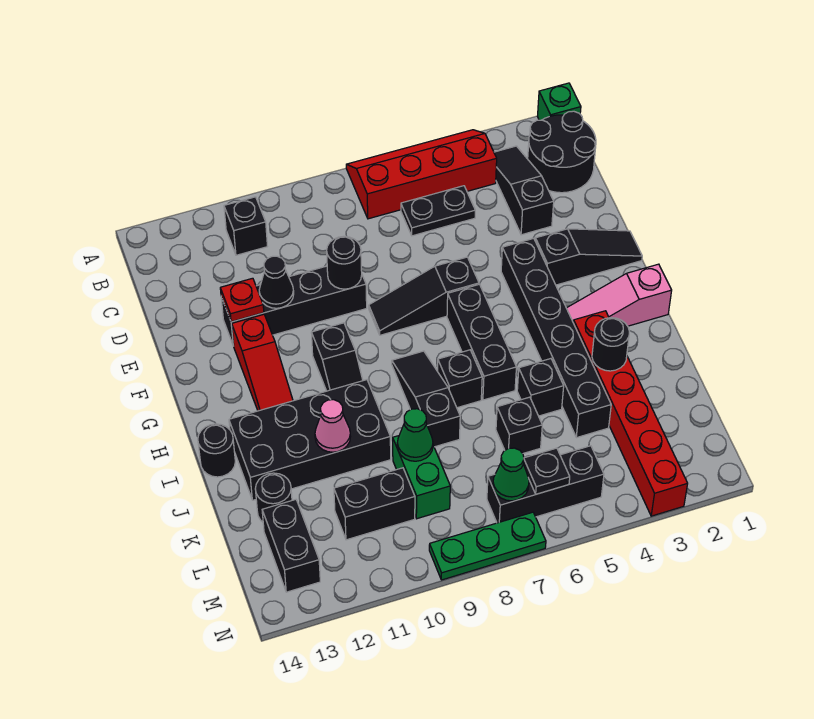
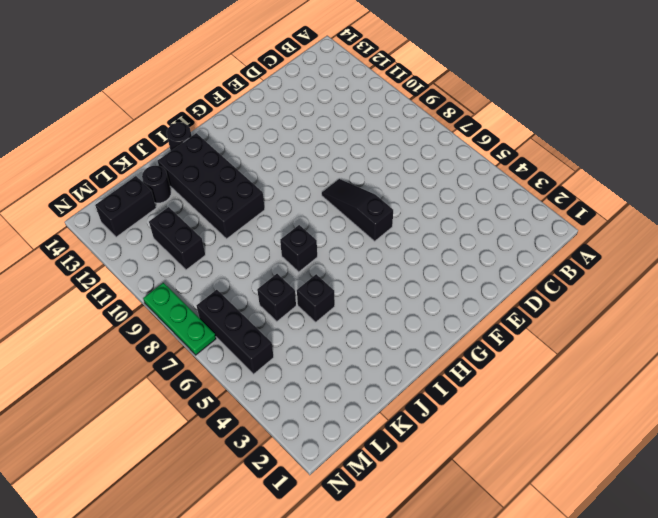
none -> green 1x1 brick [537,83,581,120]
none -> red 2x4 slope [346,130,497,219]
none -> black 2x2 round brick [528,111,596,193]
none -> black 1x3 slope [494,146,554,235]

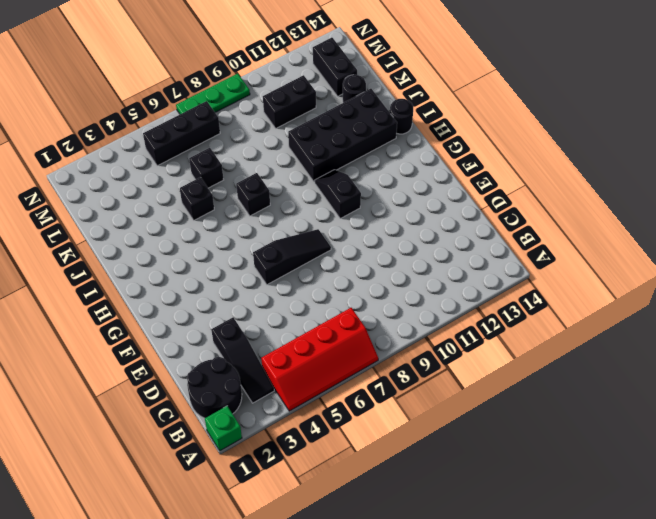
none -> black 1x1 brick [224,197,267,255]
none -> black 1x2 plate [401,186,475,236]
none -> black 1x4 brick [221,266,367,346]
none -> black 1x3 slope [535,229,642,285]

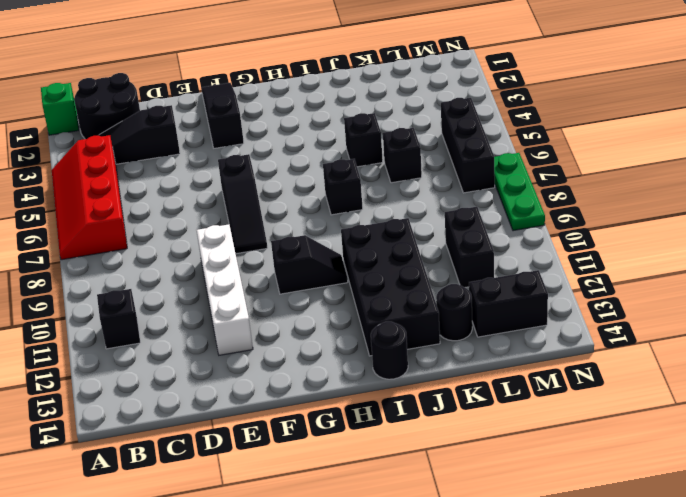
white 1x4 brick [197,224,253,355] -> black 1x4 brick [221,266,367,346]
none -> black 1x2 plate [401,186,475,236]
none -> black 1x6 brick [501,238,611,438]
none -> red 1x3 slope [232,314,293,411]
none -> black 1x3 brick [447,284,517,400]

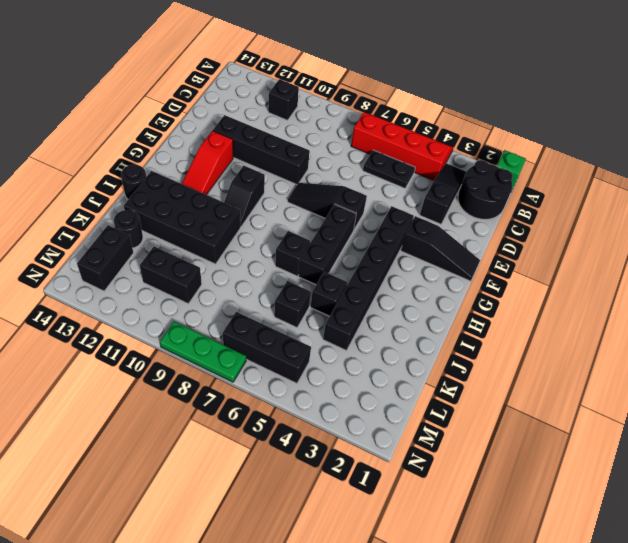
none -> pink 1x3 slope [567,264,672,326]
none -> black 1x3 slope [392,351,460,447]
none -> red 1x6 brick [573,311,688,516]
none -> green 1x2 brick [393,436,450,519]

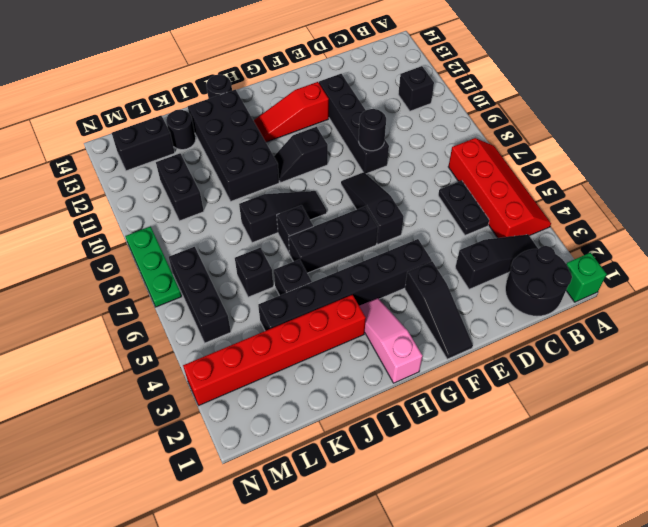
none -> green 1x2 brick [393,436,450,519]
none -> black 1x1 cone [259,256,294,308]
none -> red 1x1 plate [220,278,264,322]
none -> black 1x1 round brick [592,318,629,371]

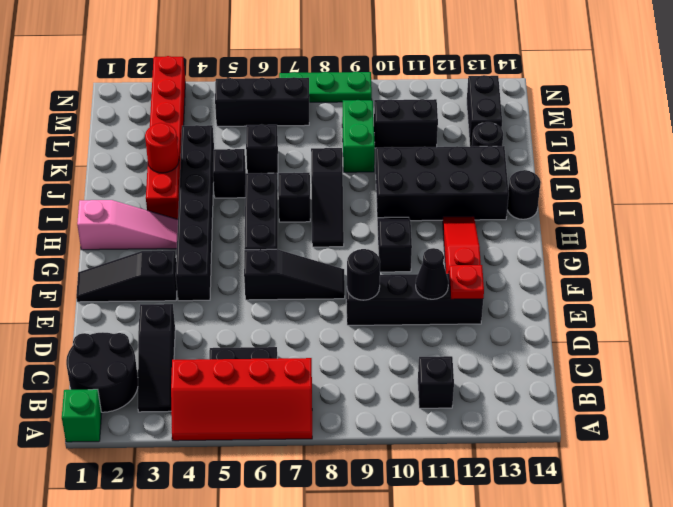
red 1x1 round brick [145,123,179,173] -> black 1x1 round brick [592,318,629,371]
none -> pink 1x1 cone [315,400,351,452]
none -> green 1x1 cone [397,409,433,461]
none -> black 1x1 plate [524,448,570,494]
none -> green 1x1 cone [493,448,529,501]

